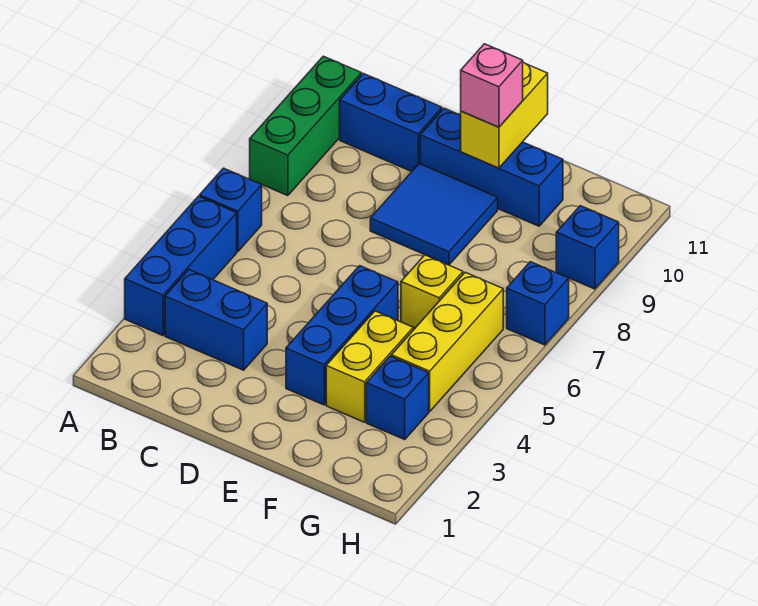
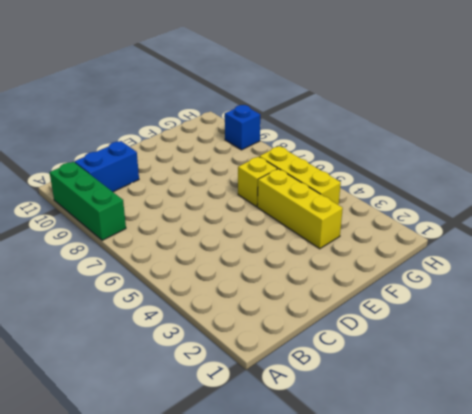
yellow 1x3 brick [257,169,343,249] -> yellow 1x2 brick [326,311,413,422]
none -> blue 1x3 brick [125,196,237,336]
none -> blue 1x1 brick [200,168,262,252]
none -> blue 1x2 brick [165,270,267,370]

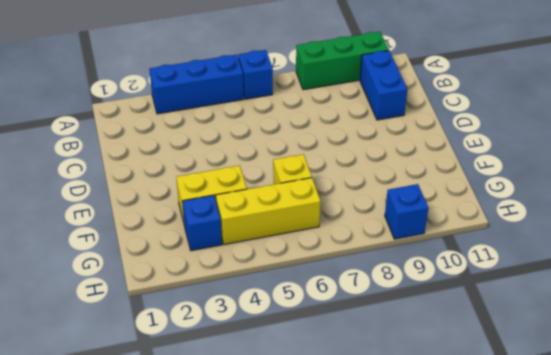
none -> blue 1x2 brick [165,270,267,370]
none -> blue 2x2 tile [370,164,498,265]
none -> blue 1x3 brick [420,108,563,226]

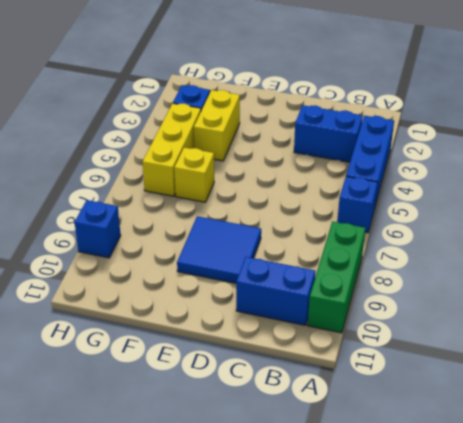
none -> blue 1x3 brick [420,108,563,226]
none -> blue 1x3 brick [286,266,398,405]
none -> blue 1x1 brick [507,262,569,345]

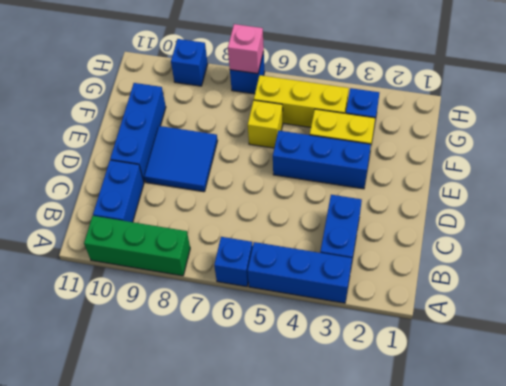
pink 1x1 brick [228,24,264,74] -> pink 1x1 brick moved to [461,44,523,127]
none -> yellow 1x2 brick [461,62,548,168]

